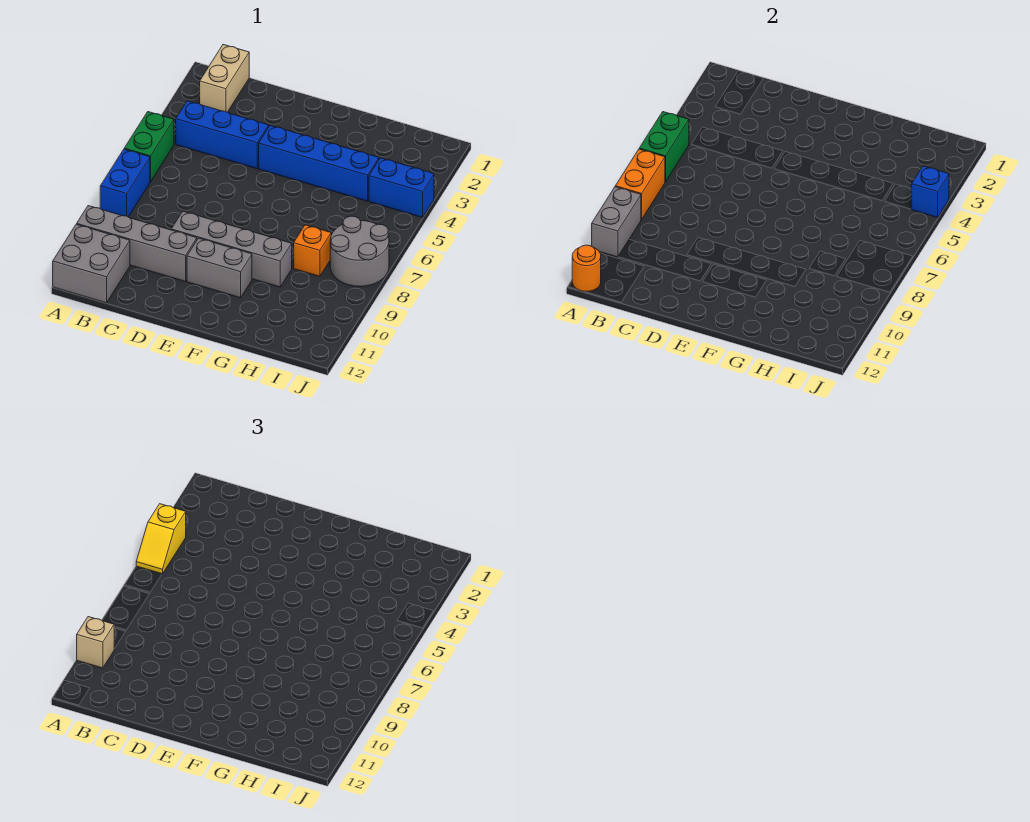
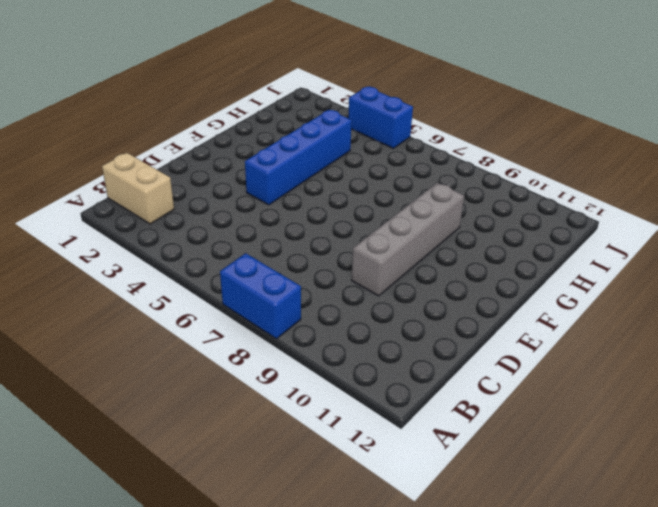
blue 1x2 brick [348,87,413,148] -> blue 1x2 brick turned to [369,158,434,217]
none -> green 1x2 brick [124,112,174,182]
none -> grey 1x4 brick [77,206,197,282]
none -> grey 2x2 brick [53,224,130,303]

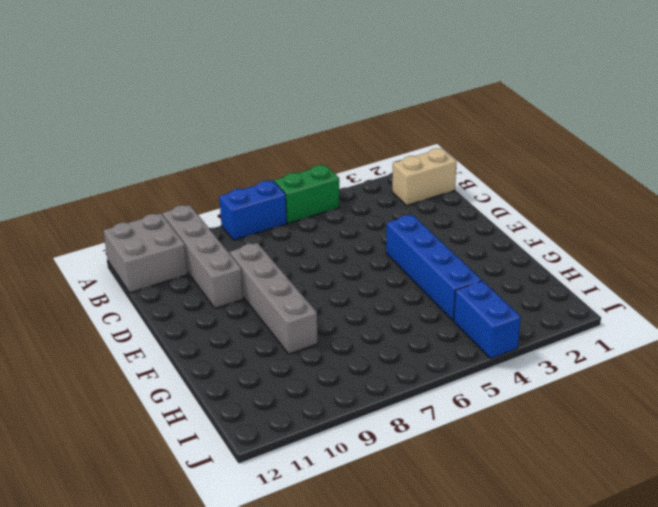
none -> blue 1x3 brick [176,101,269,169]
none -> grey 1x2 brick [187,238,252,298]
none -> orange 1x1 brick [294,225,331,276]

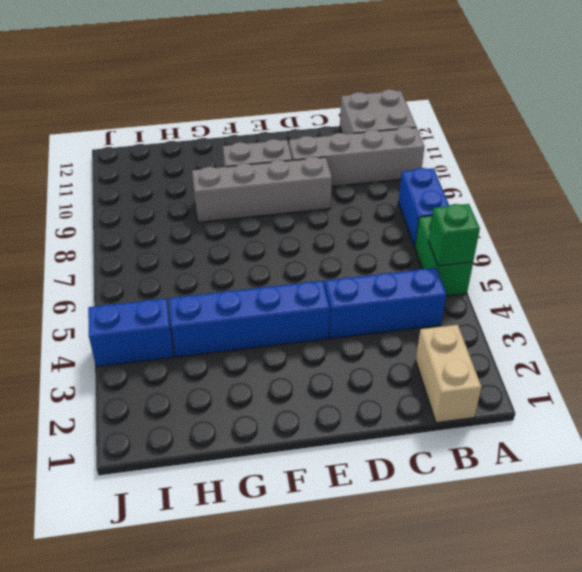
green 1x1 brick [429,204,480,266] -> green 1x2 brick [639,112,689,182]
none -> orange 1x1 brick [294,225,331,276]
none -> grey 2x2 round brick [330,216,389,287]
none -> orange 1x2 brick [615,149,665,219]

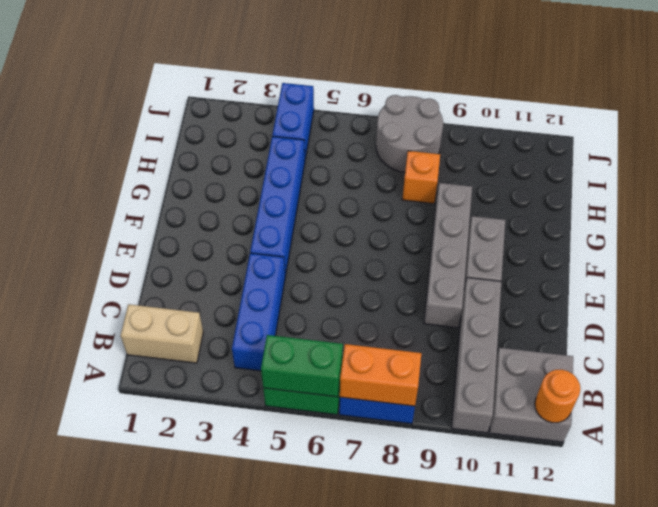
none -> grey 1x2 brick [592,187,641,257]
none -> blue 1x1 brick [911,166,949,217]
none -> yellow 1x2 slope [136,504,186,574]

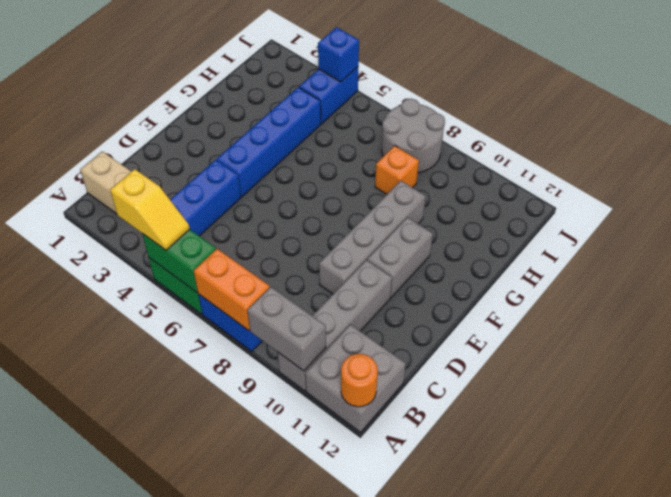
none -> tan 1x1 brick [77,617,114,668]

